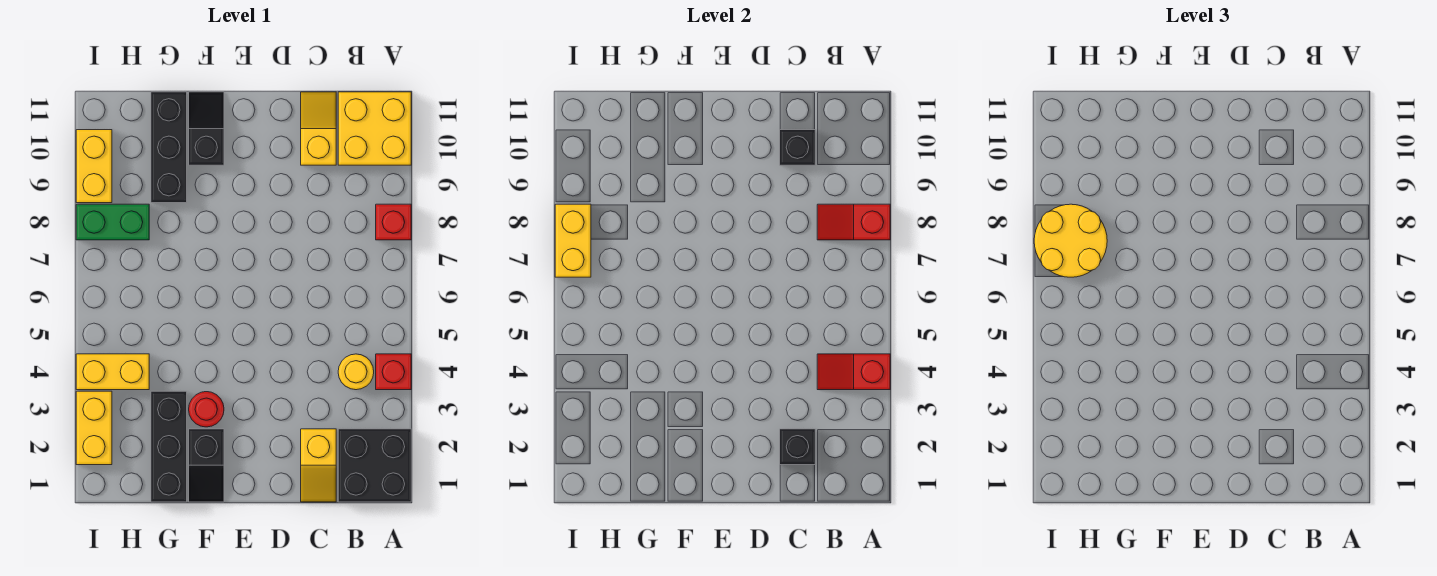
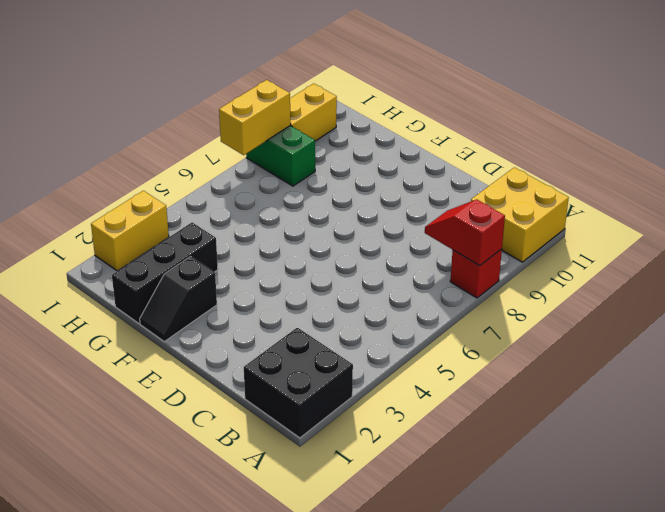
none -> red 1x1 brick [376,354,411,390]
none -> yellow 1x1 round brick [338,354,374,390]
none -> yellow 1x2 slope [301,429,336,502]

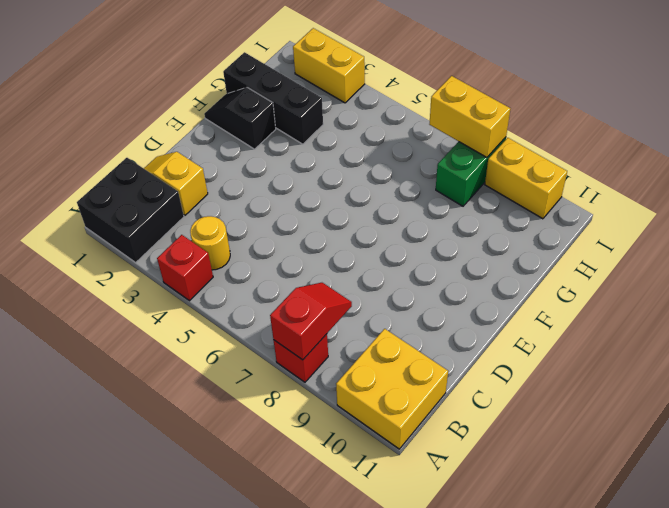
none -> yellow 1x2 slope [301,92,336,165]
none -> red 1x1 round brick [189,392,224,427]
none -> black 1x2 slope [189,92,224,165]

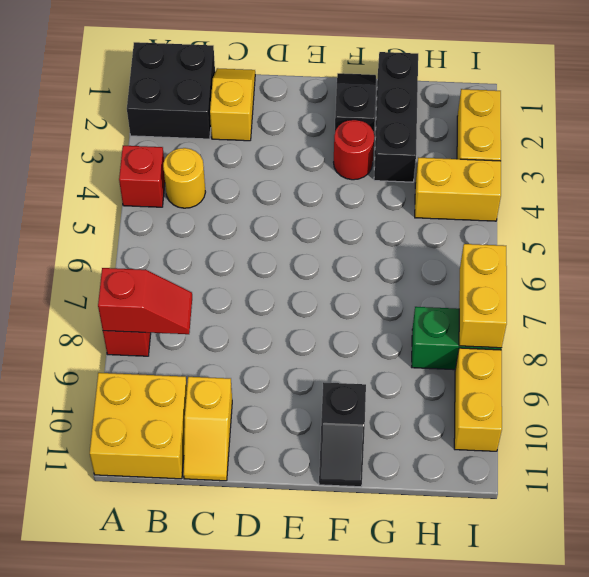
none -> black 1x3 brick [151,92,187,203]
none -> red 1x2 slope [817,354,890,390]
none -> black 1x1 brick [780,429,815,465]

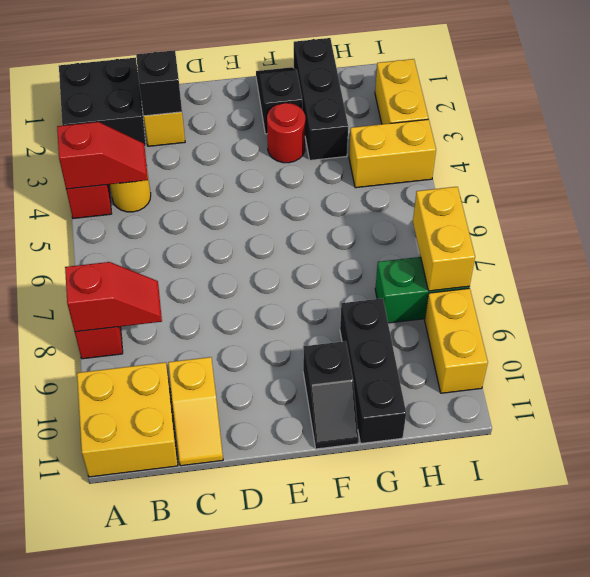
none -> black 1x1 brick [780,130,815,165]
none -> yellow 2x2 round brick [1034,204,1107,277]

